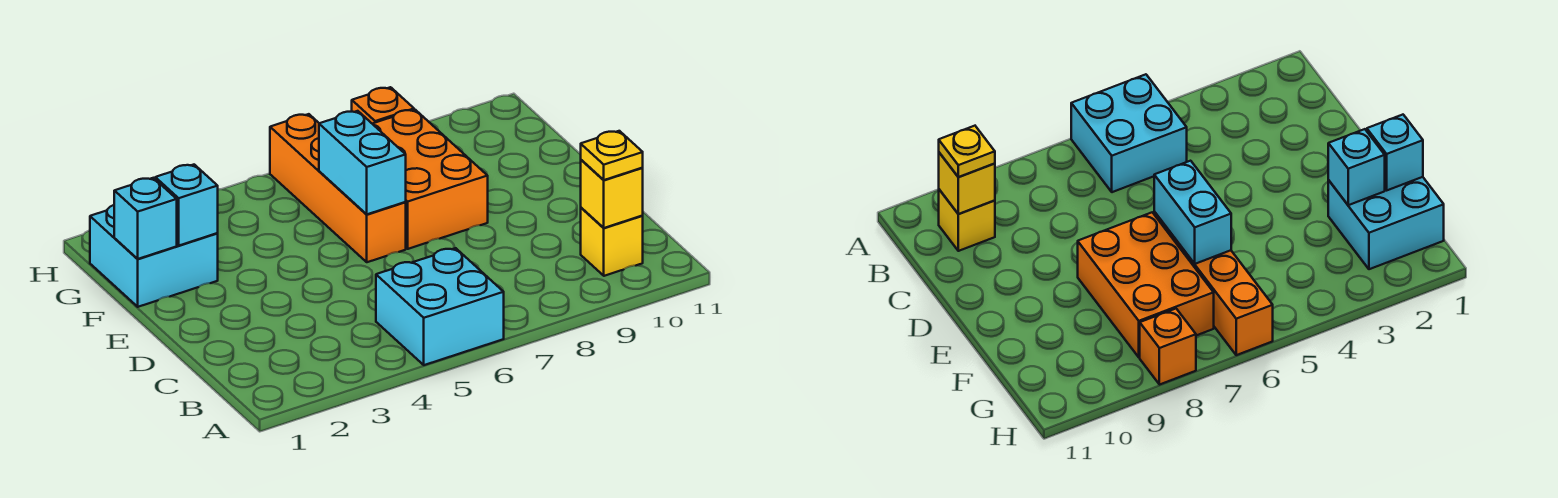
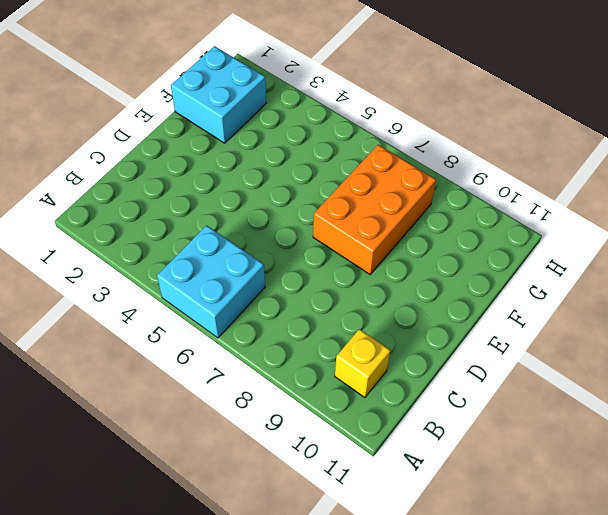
none -> orange 1x4 brick [270,114,406,262]
none -> orange 1x1 brick [352,87,414,124]

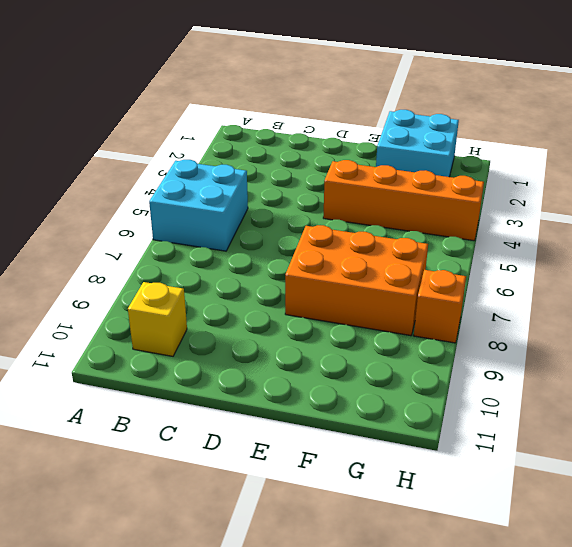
orange 1x4 brick [323,160,484,241] -> orange 1x4 brick moved to [270,114,406,262]
none -> yellow 1x1 brick [581,160,643,228]
none -> cyan 1x2 brick [319,111,406,214]

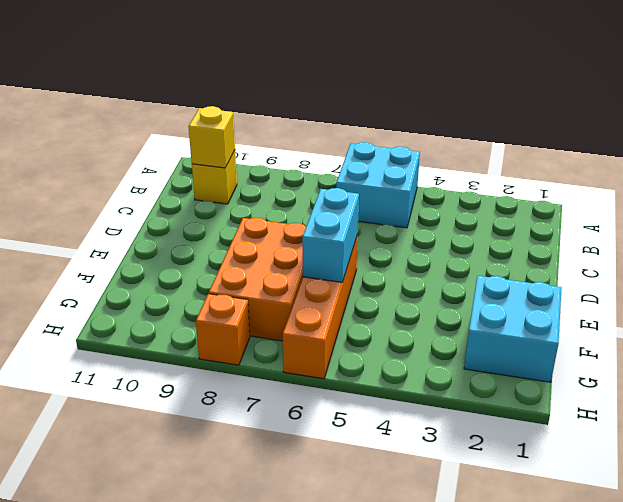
none -> cyan 1x1 brick [114,178,177,259]
none -> cyan 1x1 brick [155,165,218,245]

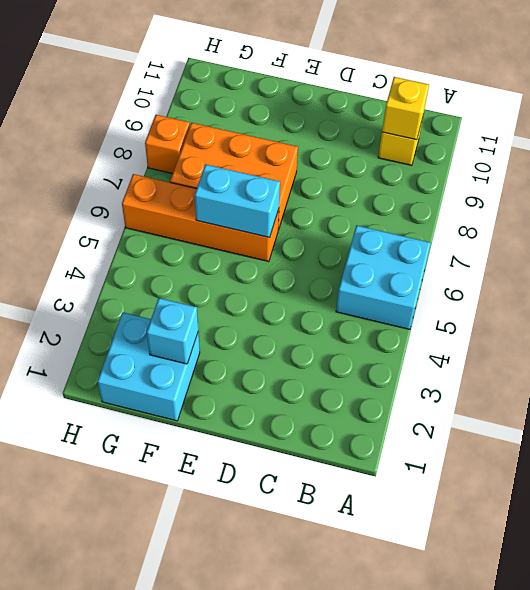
none -> cyan 1x1 brick [114,178,177,259]
none -> yellow 1x1 plate [581,131,643,180]

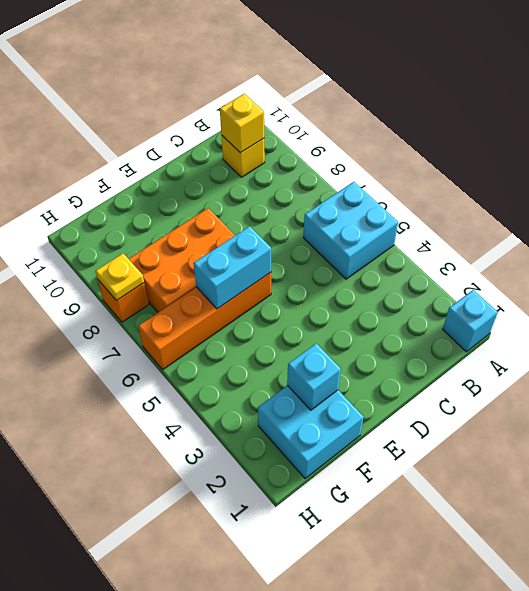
cyan 1x1 brick [443,290,498,352] -> cyan 1x1 brick moved to [114,178,177,259]
yellow 1x1 plate [95,254,144,301] -> yellow 1x1 plate moved to [581,131,643,180]

